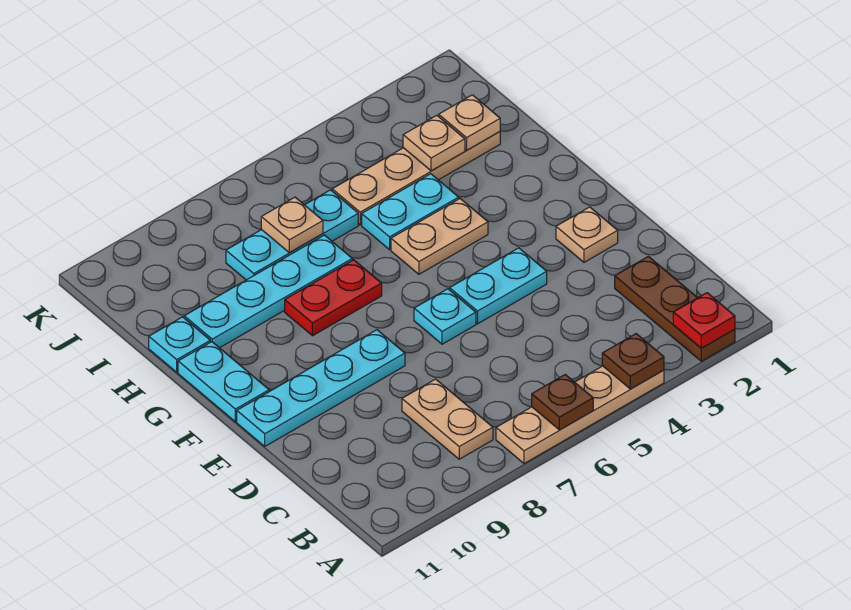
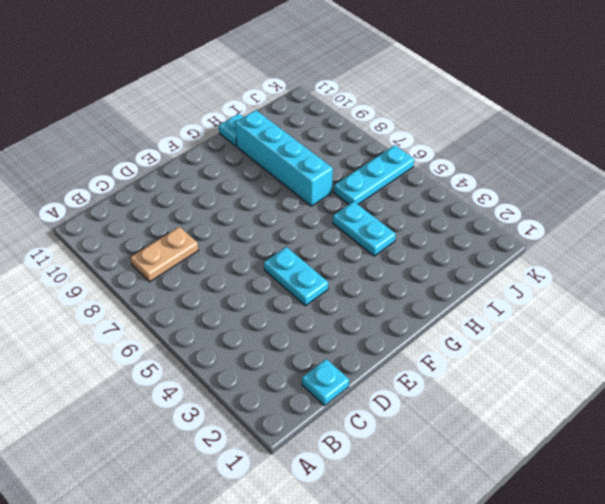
cyan 1x1 plate [302,359,349,406] -> cyan 1x1 plate moved to [414,289,476,344]
cyan 1x4 brick [235,110,333,206] -> cyan 1x4 plate [184,235,352,348]
cyan 1x3 plate [334,145,414,204] -> cyan 1x3 plate turned to [226,190,358,280]
none -> brown 1x3 plate [615,256,735,361]
none -> tan 1x4 plate [496,366,664,463]
none -> tan 1x1 plate [556,207,618,262]

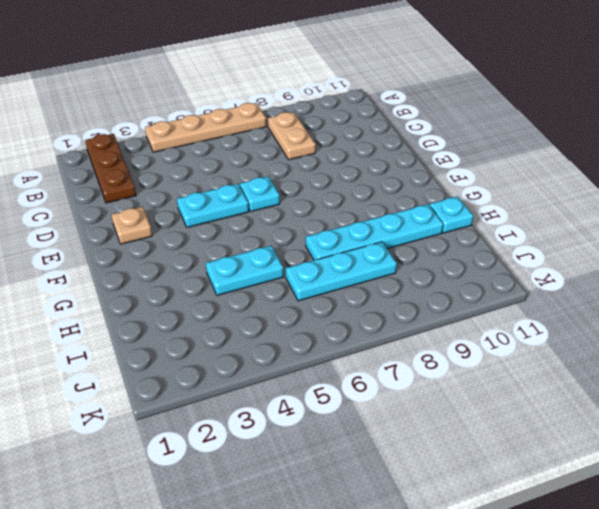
none -> cyan 1x4 plate [237,330,405,446]
none -> cyan 1x2 plate [178,342,269,422]
none -> tan 1x2 plate [391,199,488,274]

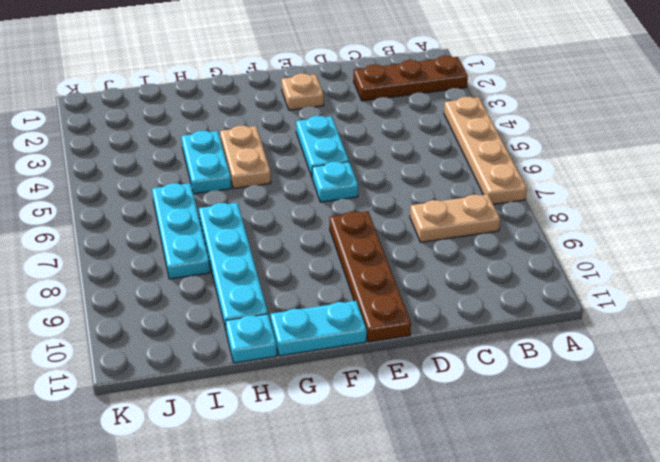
brown 1x4 plate [330,211,411,342] -> cyan 1x4 plate [237,330,405,446]
none -> red 1x2 plate [285,260,382,336]
none -> tan 1x4 plate [332,132,500,225]
none -> red 1x1 plate [673,293,735,348]

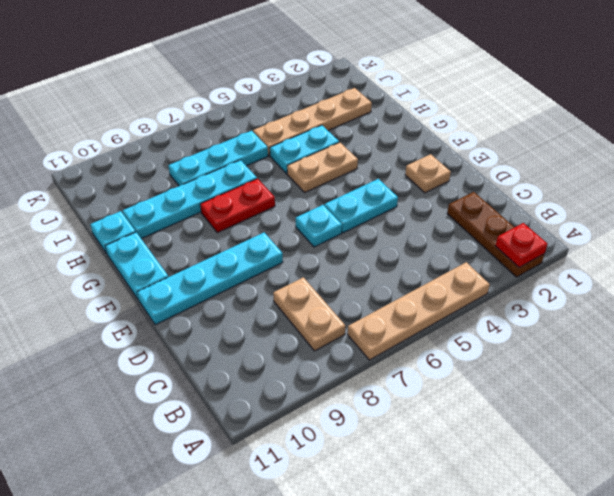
none -> brown 1x1 plate [602,334,664,389]
none -> brown 1x1 plate [532,374,593,430]
none -> tan 1x1 plate [439,95,500,150]

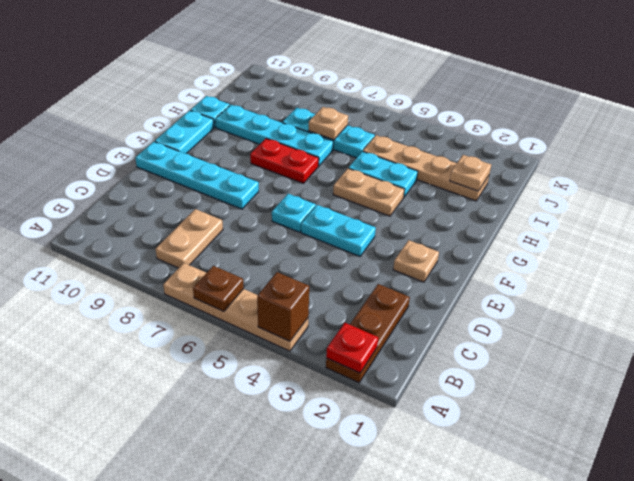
brown 1x1 brick [257,272,309,341] -> brown 1x1 plate [602,334,664,389]
none -> tan 1x1 plate [403,115,465,171]

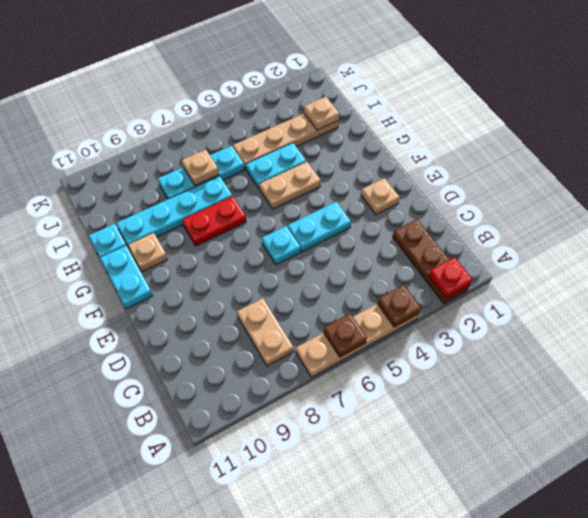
tan 1x1 plate [128,233,168,272] -> tan 1x1 plate moved to [403,115,465,171]
none -> cyan 1x4 plate [237,330,405,446]

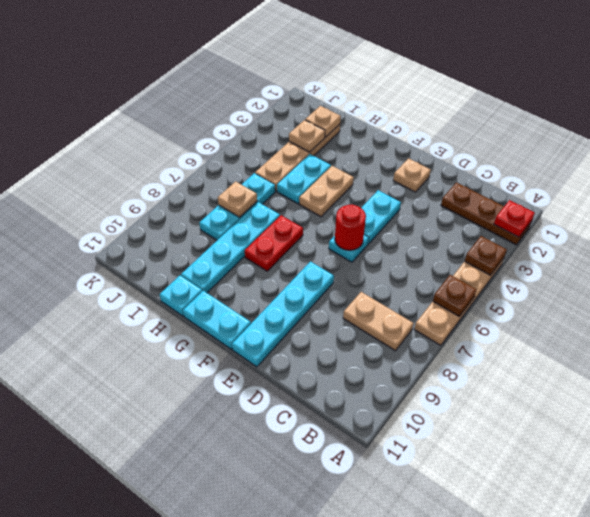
red 1x1 round brick [335,205,366,250] -> none

